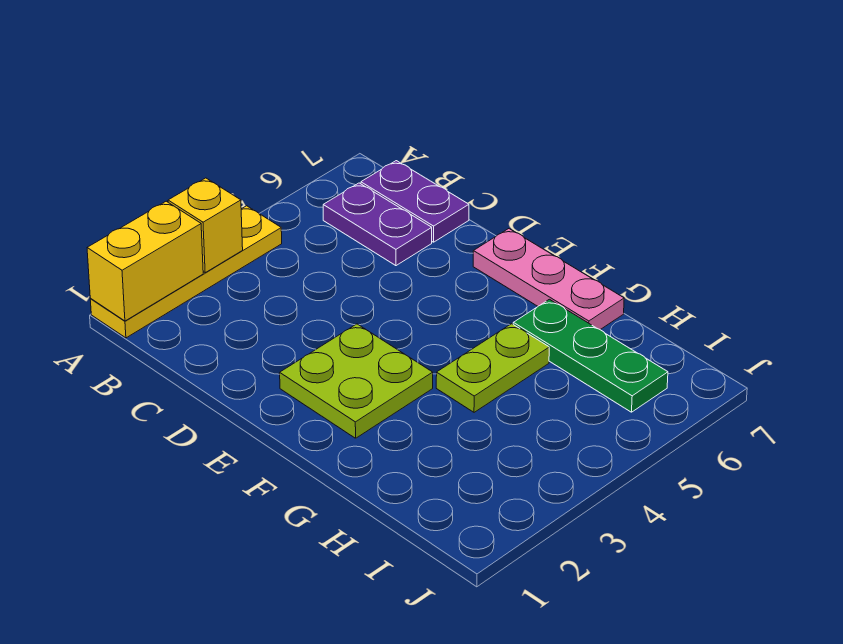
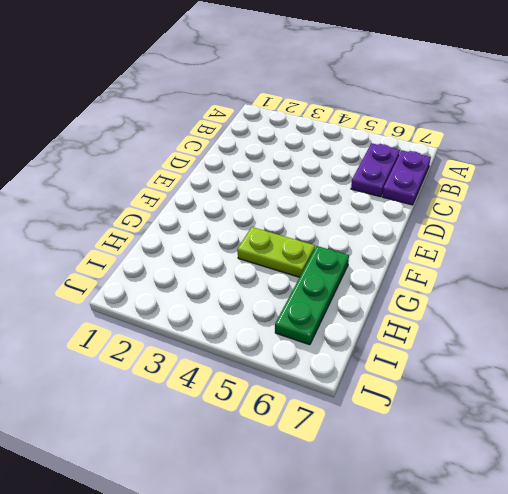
none -> yellow 1x4 plate [90,206,282,338]
none -> lime 2x2 plate [280,324,433,438]

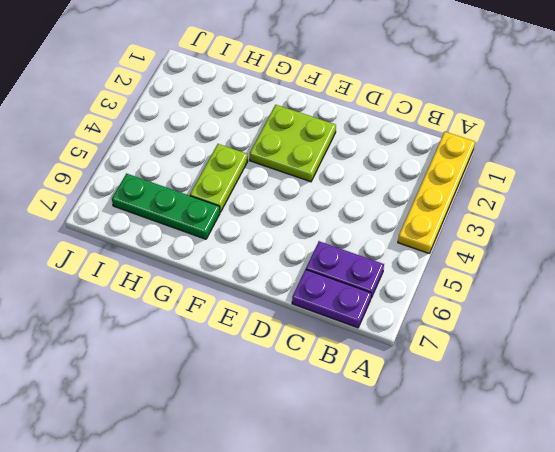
none -> pink 1x3 plate [473,229,624,329]
none -> yellow 1x2 brick [87,201,203,321]

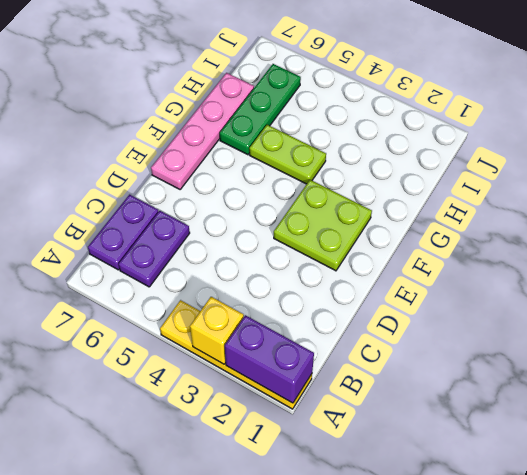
purple 1x2 brick [225,315,314,403] -> yellow 1x2 brick [87,201,203,321]
pink 1x4 plate [151,73,254,189] -> pink 1x3 plate [473,229,624,329]

